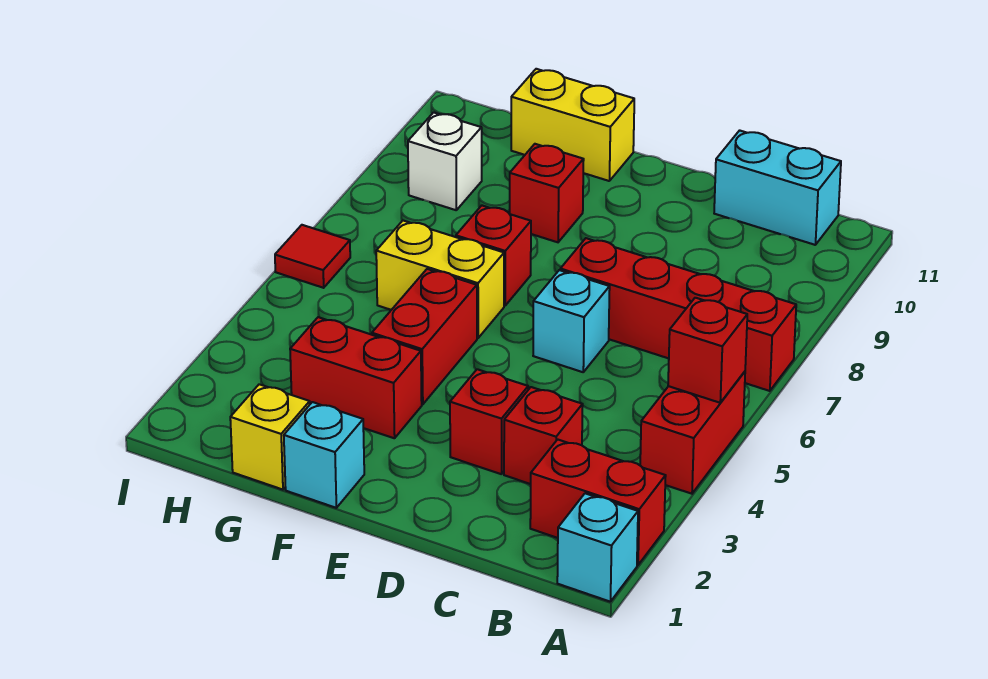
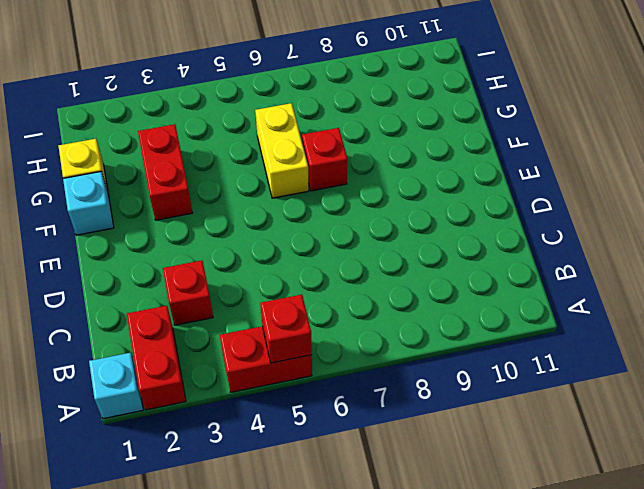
none -> red 1x4 brick [560,238,796,391]
none -> cyan 1x2 brick [714,130,841,245]
none -> red 1x1 brick [450,369,528,474]

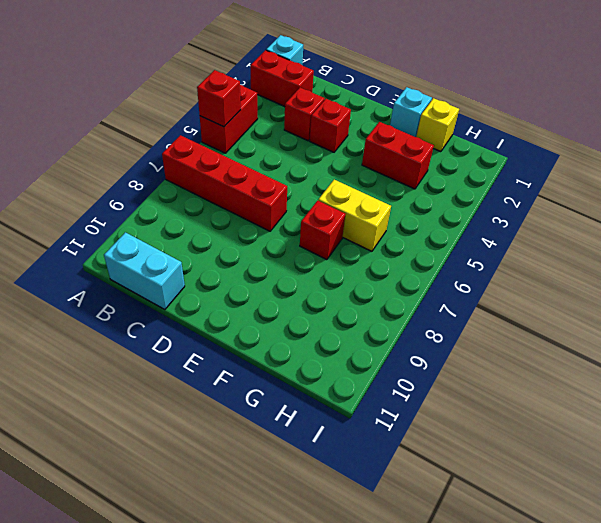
none -> cyan 1x1 brick [533,270,610,372]
none -> red 1x2 brick [372,269,477,404]
none -> red 1x1 brick [510,144,584,242]

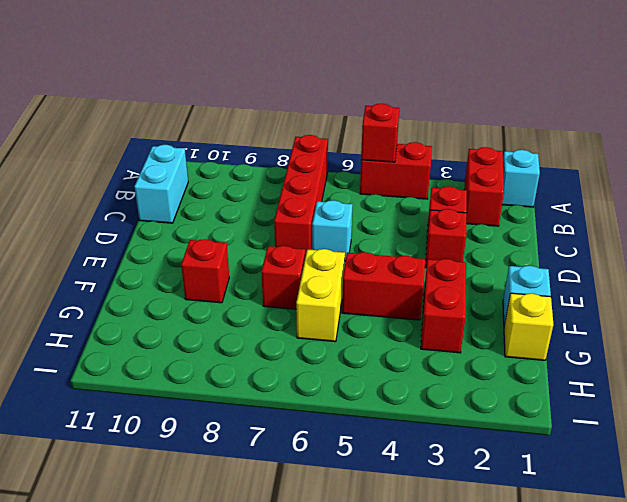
none -> yellow 1x2 brick [511,69,634,181]
none -> white 1x1 brick [408,112,482,210]
none -> red 1x1 tile [275,225,350,288]

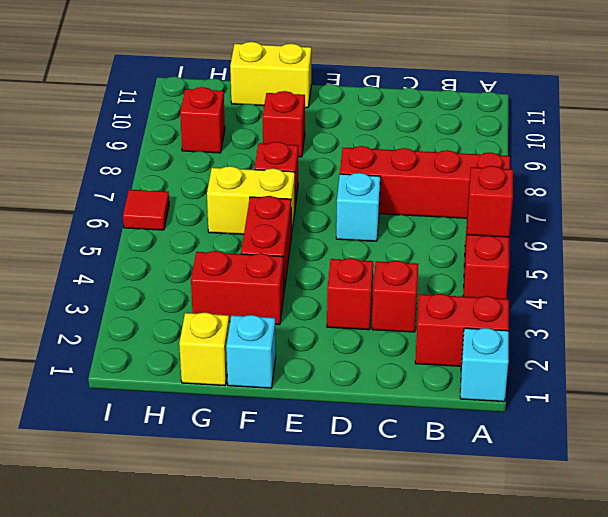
red 1x1 brick [180,87,225,153] -> white 1x1 brick [408,112,482,210]
none -> cyan 1x2 brick [714,130,841,245]

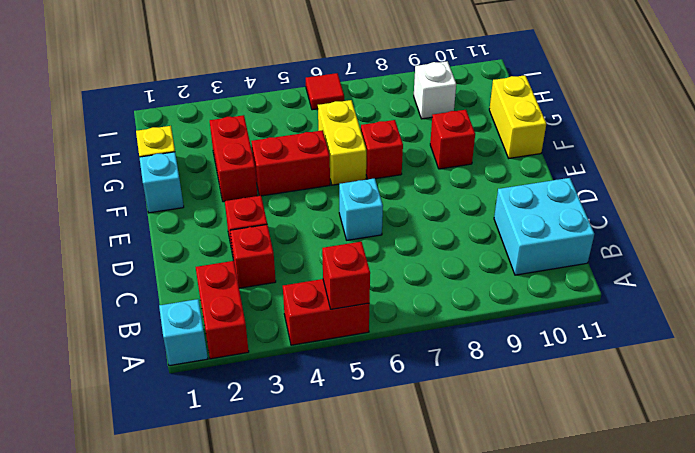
cyan 2x2 brick [494,178,594,275] -> cyan 1x2 brick [714,130,841,245]
none -> red 1x4 brick [560,238,796,391]

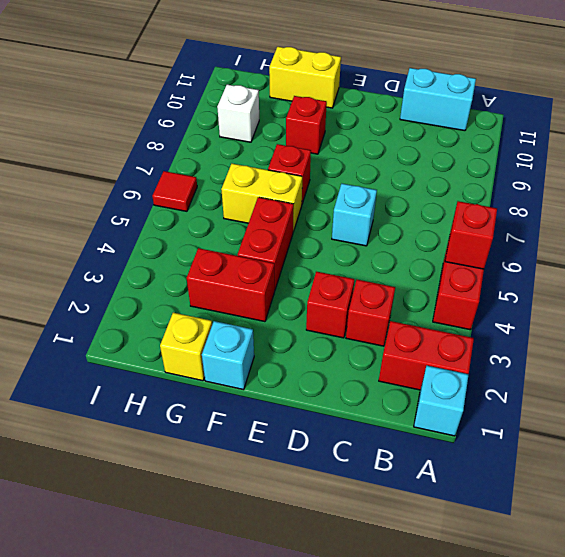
none -> red 1x4 brick [560,238,796,391]

